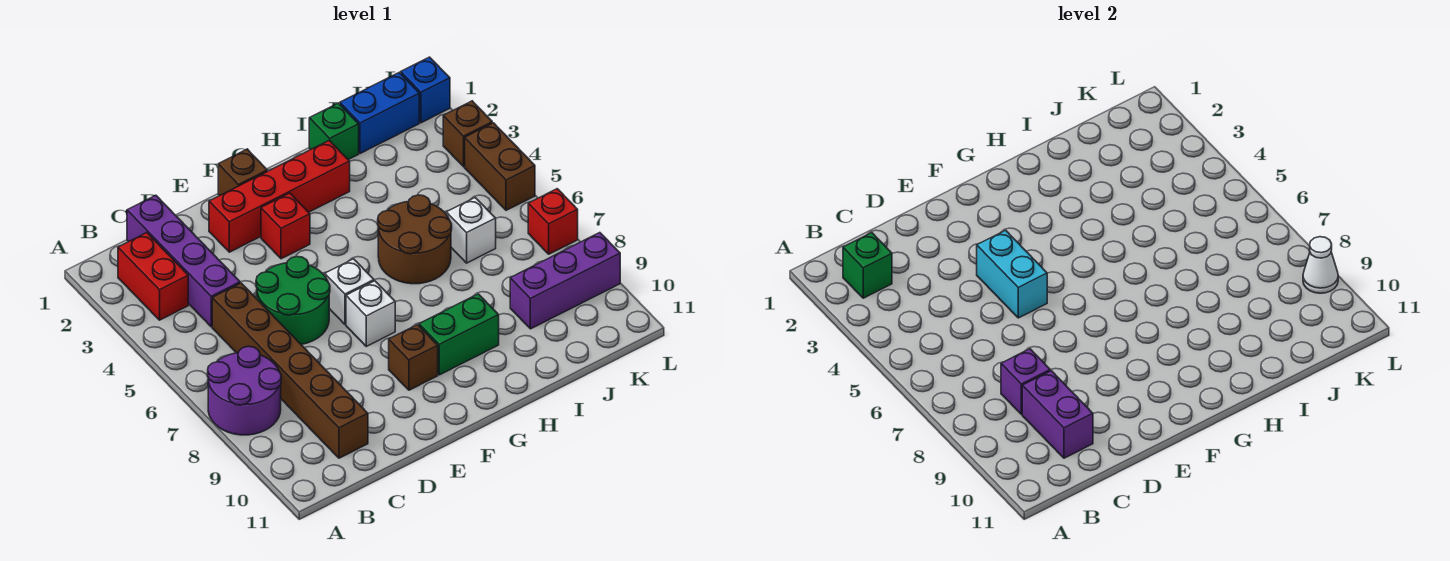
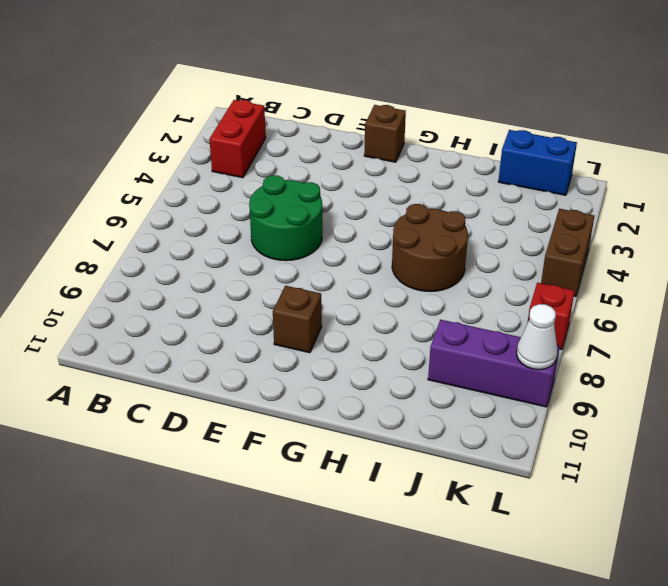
none -> purple 2x2 round brick [208,346,281,435]
none -> purple 1x4 brick [127,195,240,327]
none -> brown 1x6 brick [212,283,368,458]

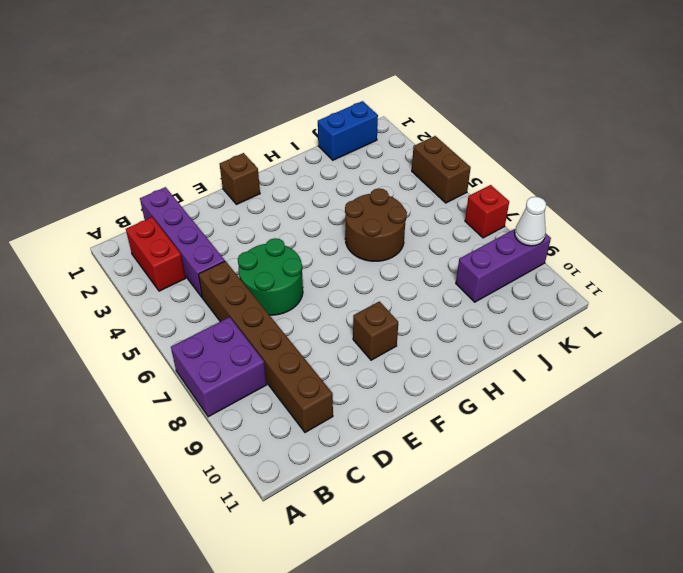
purple 2x2 brick [171,317,267,417] -> purple 2x2 round brick [208,346,281,435]
none -> red 1x4 brick [209,141,350,252]
none -> red 1x1 brick [261,193,310,259]
none -> white 1x1 brick [325,259,374,325]

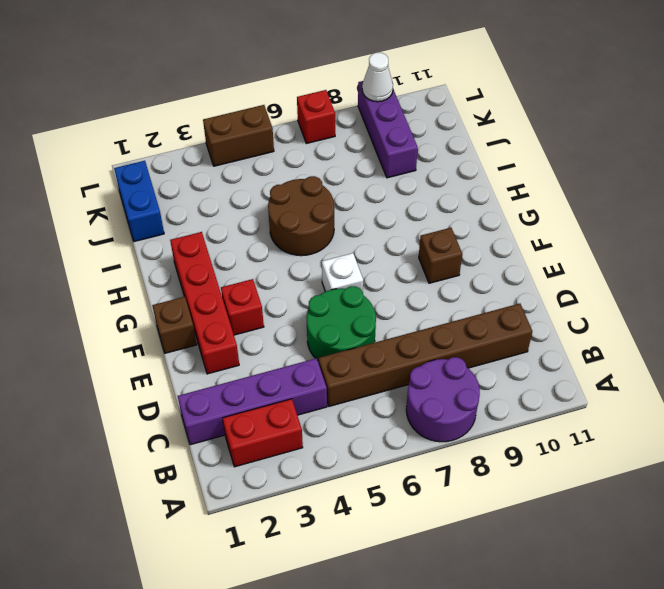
none -> white 1x1 brick [346,281,395,346]
none -> green 1x2 brick [419,294,499,375]
none -> green 1x1 brick [309,103,359,160]

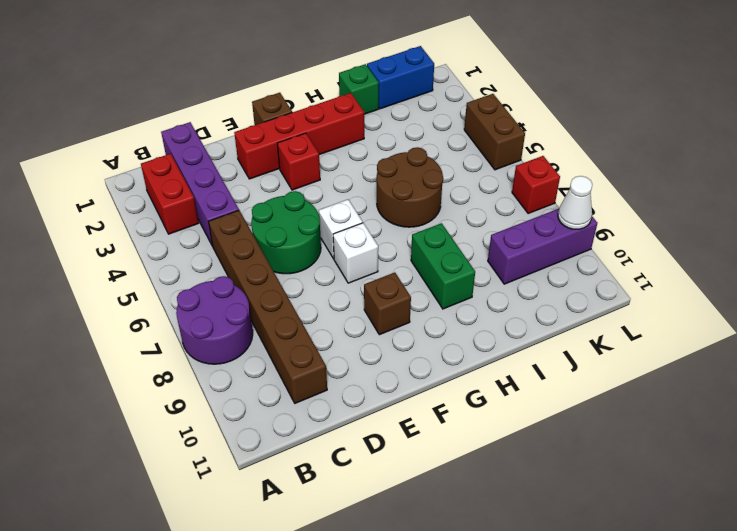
green 1x2 brick [411,223,475,309] -> green 1x2 brick turned to [419,294,499,375]
none -> white 1x1 brick [446,198,496,263]
none -> blue 1x1 brick [401,57,450,123]
none -> brown 1x1 brick [443,101,492,167]

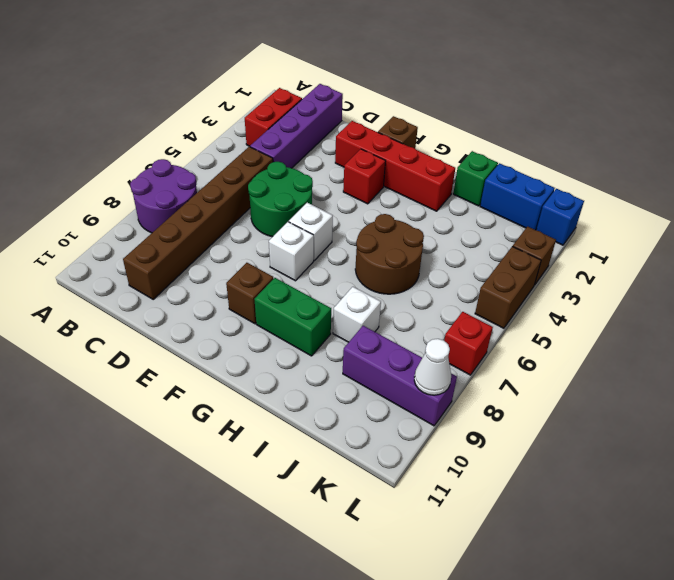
white 1x1 brick [333,287,381,342] -> white 1x1 brick moved to [446,198,496,263]
none -> green 1x1 brick [843,233,892,298]
none -> purple 1x1 brick [1001,349,1050,414]
none -> purple 1x2 brick [1022,371,1093,458]

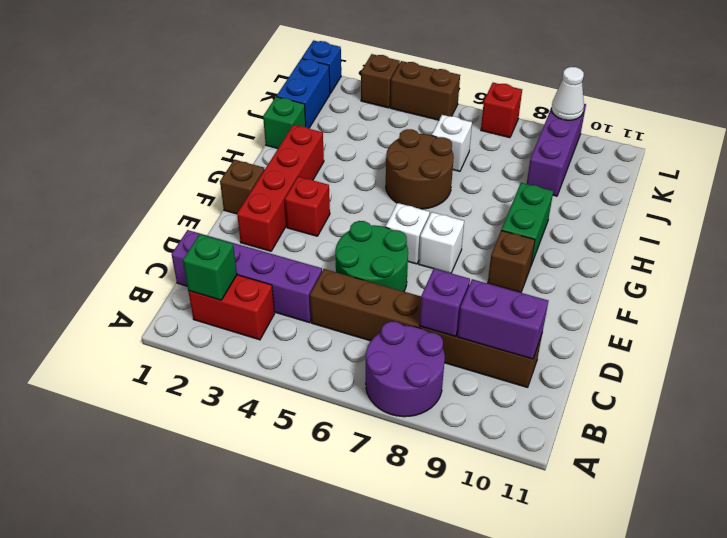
none -> cyan 1x2 brick [977,230,1047,318]

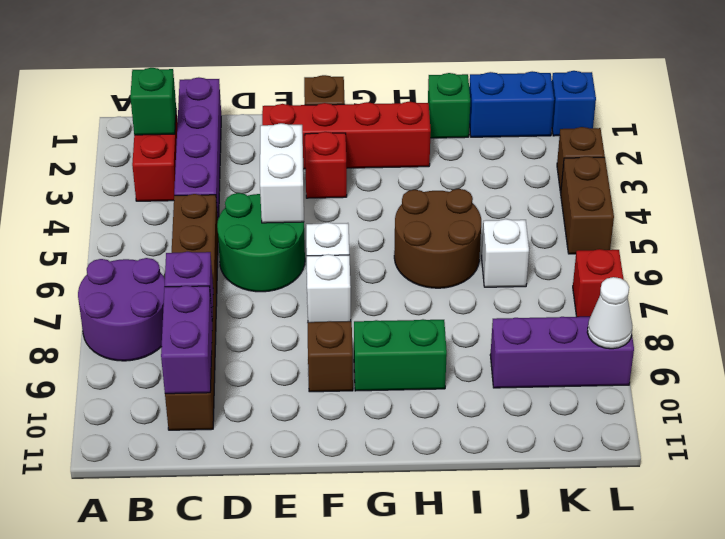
white 1x2 brick [260,123,304,223] -> cyan 1x2 brick [977,230,1047,318]

